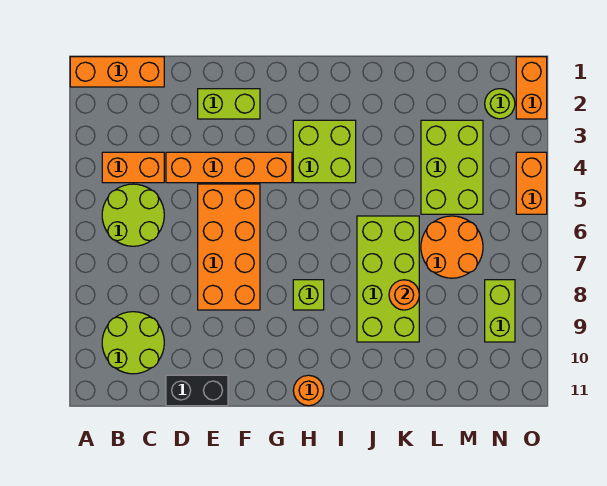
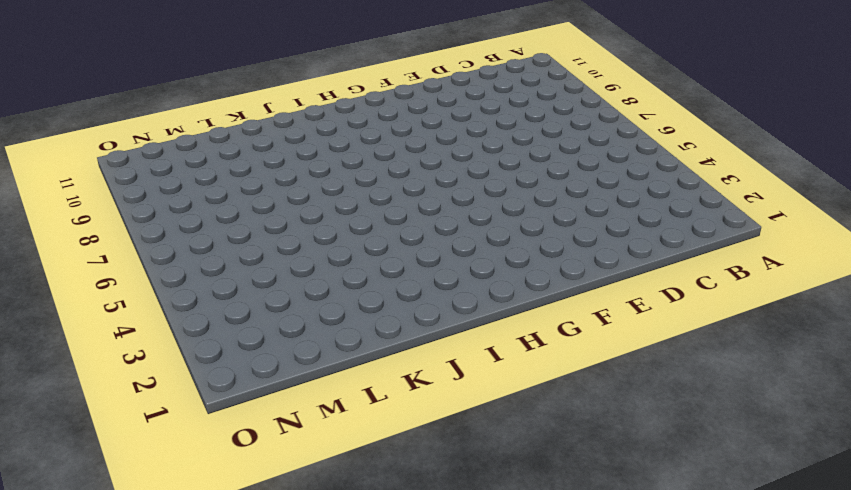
none -> orange 1x3 brick [70,57,164,87]
none -> orange 1x2 brick [102,152,164,183]
none -> lime 2x2 round brick [102,184,164,246]

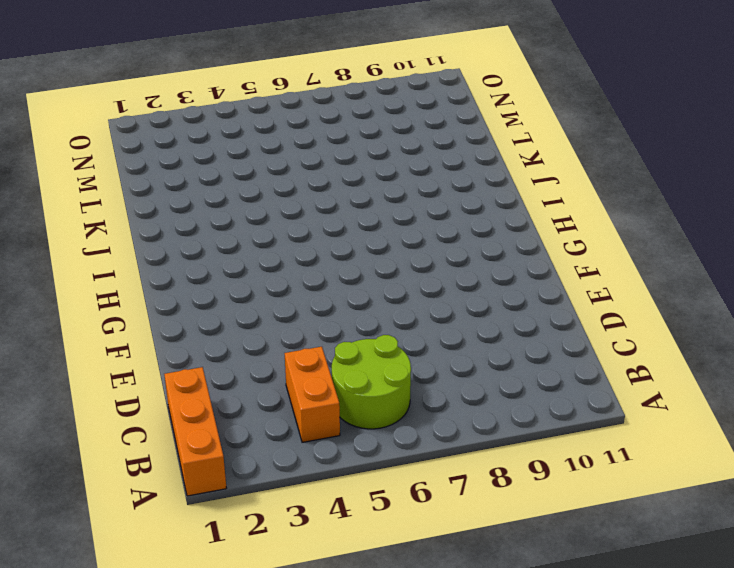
none -> lime 2x2 round brick [102,312,164,374]
none -> orange 1x4 brick [166,152,292,183]
none -> black 1x2 brick [166,375,228,406]

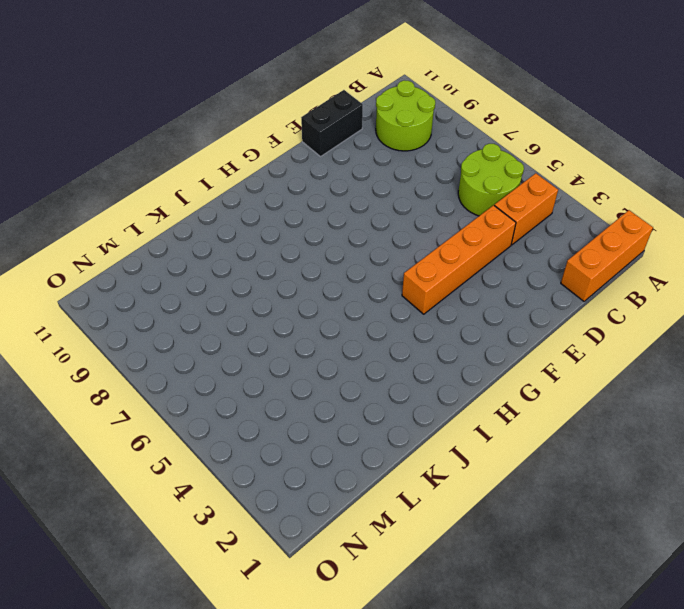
none -> lime 1x2 brick [198,89,260,119]
none -> orange 2x4 brick [198,184,260,310]
none -> lime 2x2 brick [293,120,356,183]

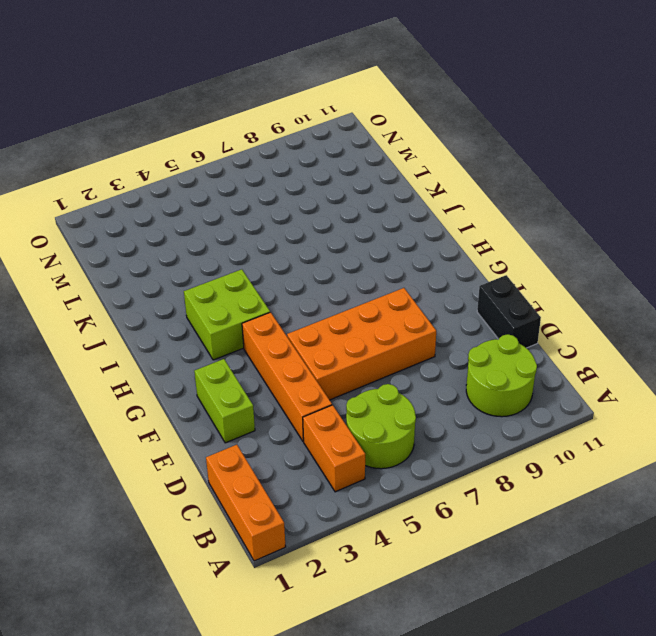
none -> lime 1x1 brick [293,280,324,310]
none -> orange 1x1 round brick [293,375,324,406]
none -> lime 2x4 brick [357,216,419,342]

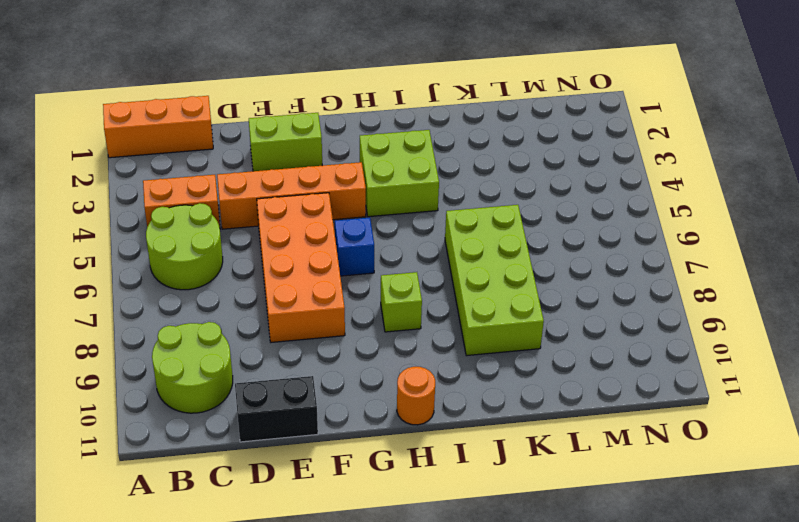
blue 1x1 brick [335,218,374,276] -> none
none -> lime 2x3 brick [421,120,483,214]
none -> orange 2x2 round brick [421,216,483,278]
none -> lime 1x1 round brick [485,89,515,119]

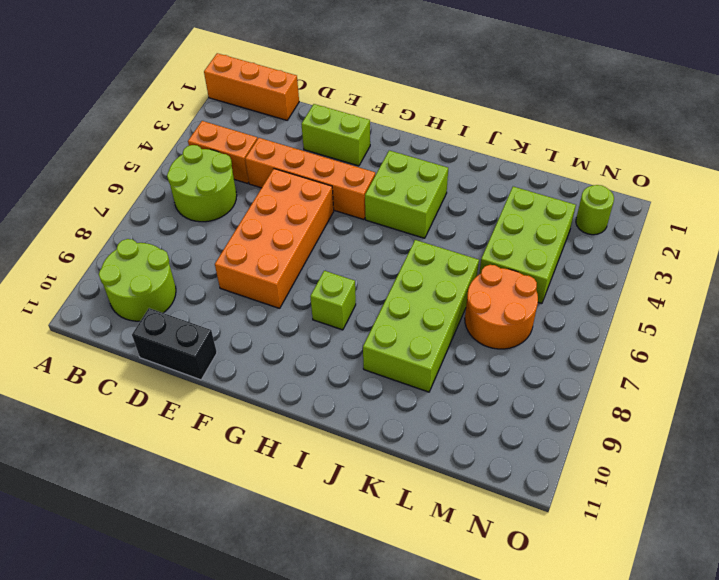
none -> orange 1x1 round brick [293,375,324,406]
none -> lime 1x2 brick [485,280,515,342]
none -> orange 1x2 brick [516,57,547,119]

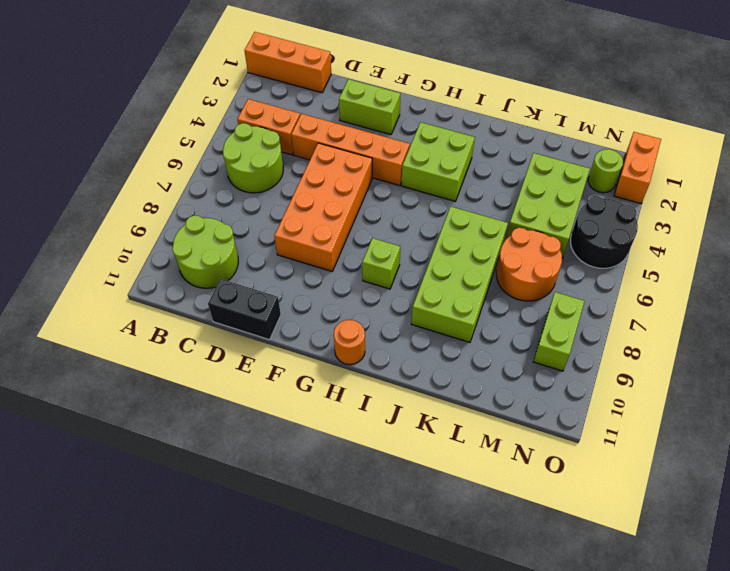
black 2x2 round brick [571,196,638,268] -> orange 1x2 brick [516,152,547,214]
none -> orange 1x1 round brick [389,280,419,310]

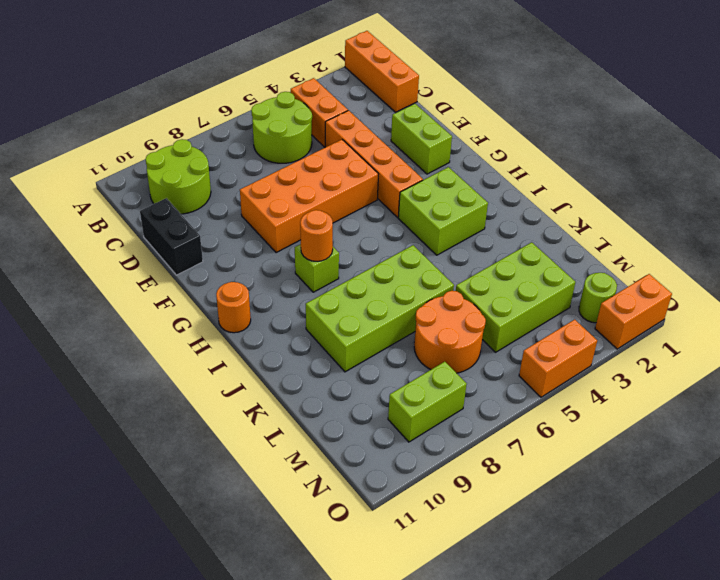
orange 1x1 round brick [300,210,333,261] -> orange 1x1 round brick moved to [389,280,419,310]

